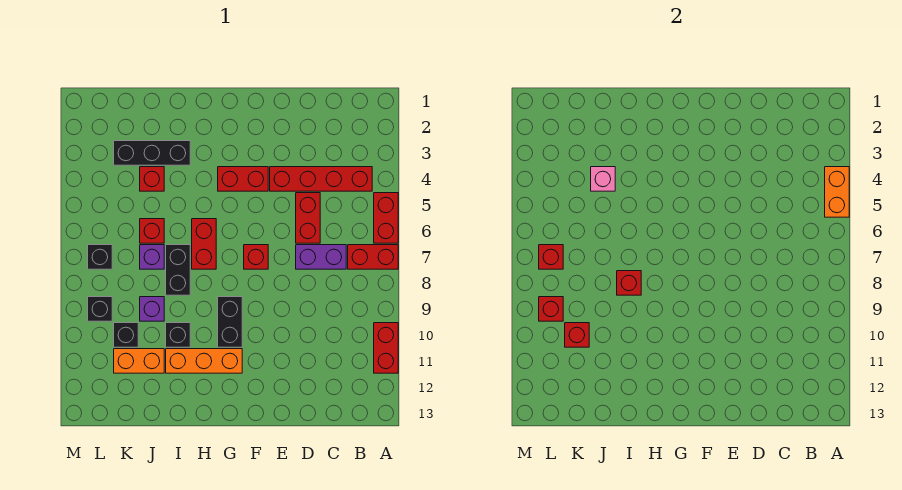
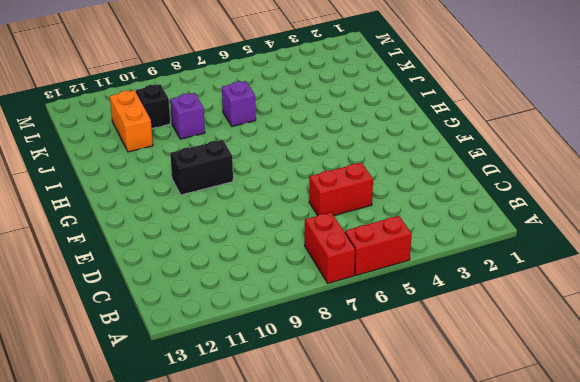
none -> red 1x2 brick [374,323,398,373]
none -> red 1x4 brick [270,167,372,191]
none -> purple 1x2 brick [296,245,346,269]

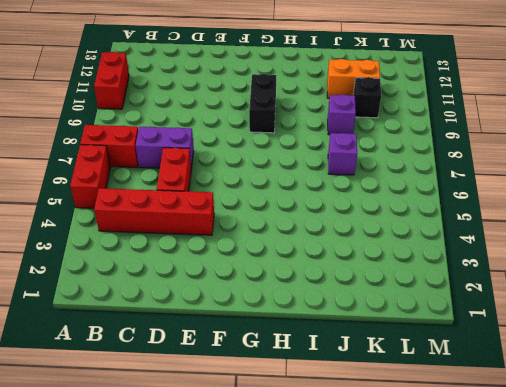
none -> red 1x2 brick [218,167,268,191]
none -> red 1x1 brick [244,245,268,269]
none -> orange 1x3 brick [166,349,242,373]

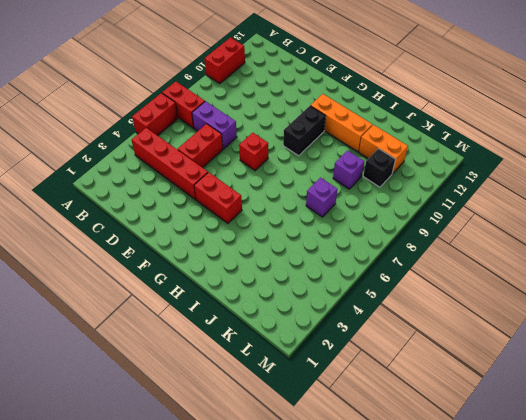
none -> red 1x2 brick [192,219,216,269]
none -> black 1x3 brick [114,141,190,165]
none -> black 1x2 brick [166,245,190,295]

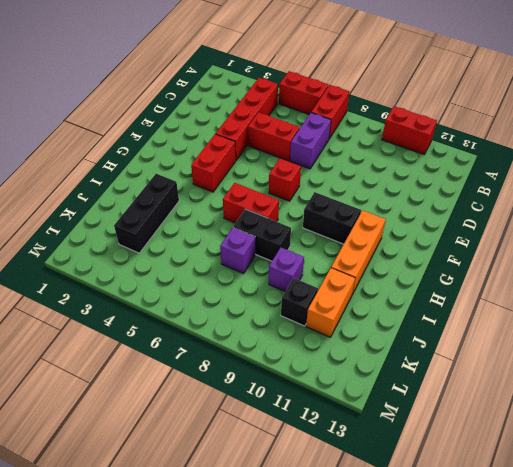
none -> black 1x1 brick [166,323,190,347]
none -> red 1x1 brick [140,167,164,191]
none -> red 1x1 brick [140,219,164,243]

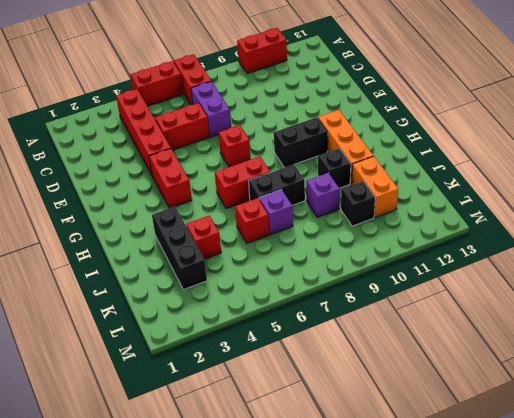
none -> black 1x1 brick [88,245,112,269]
none -> black 1x1 brick [88,297,112,321]
none -> orange 1x2 brick [825,167,849,217]

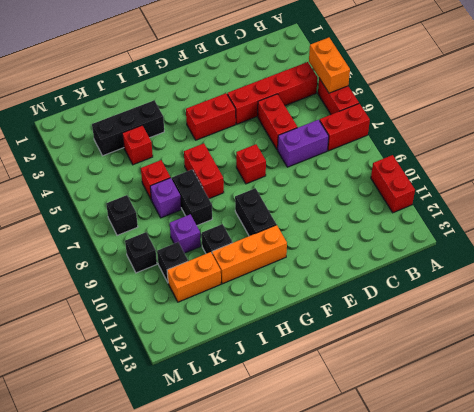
none -> red 1x1 brick [617,271,641,295]
none -> pink 1x1 brick [591,167,615,191]
none -> red 1x1 brick [565,323,589,347]

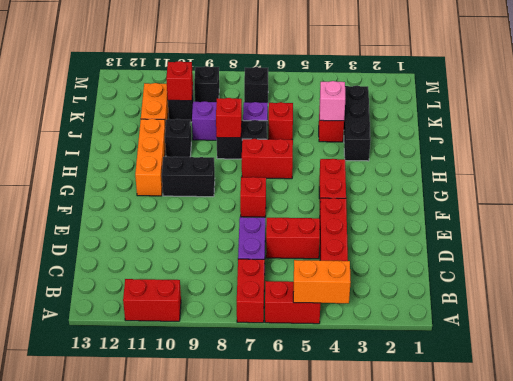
none -> red 1x1 brick [539,245,563,269]
none -> red 1x1 brick [539,297,563,321]

